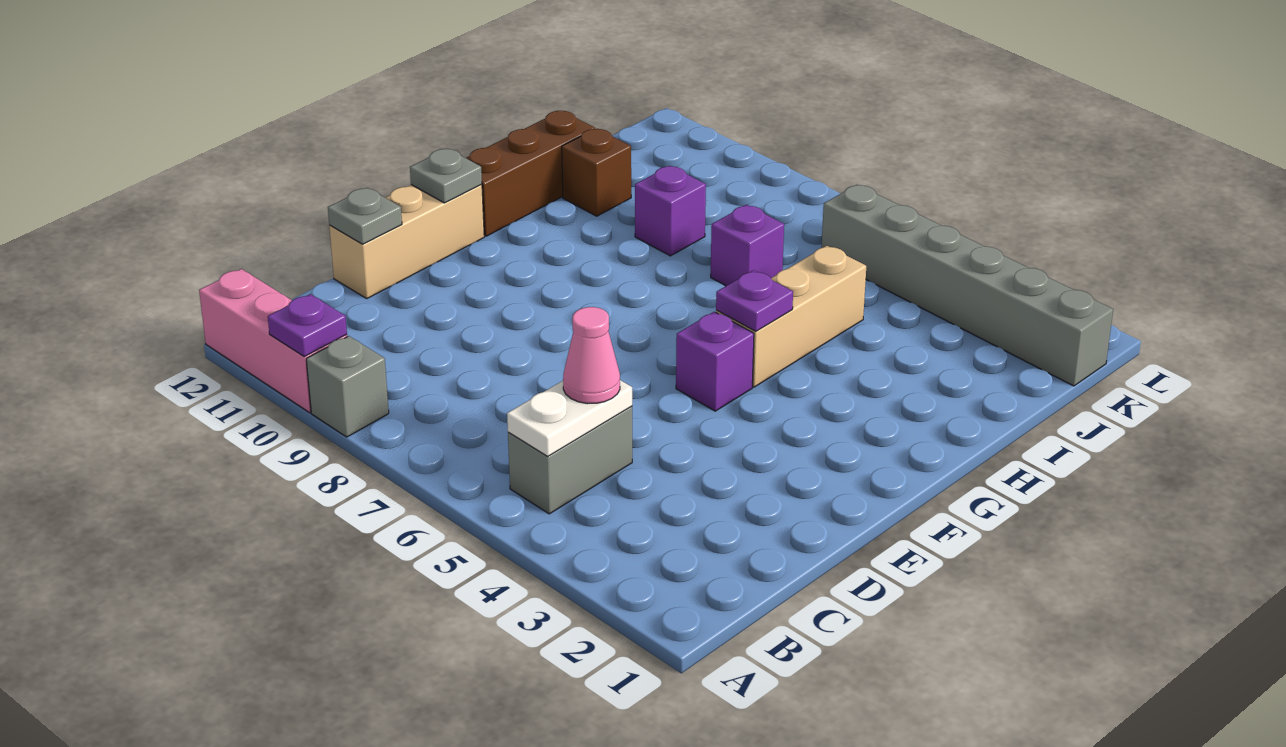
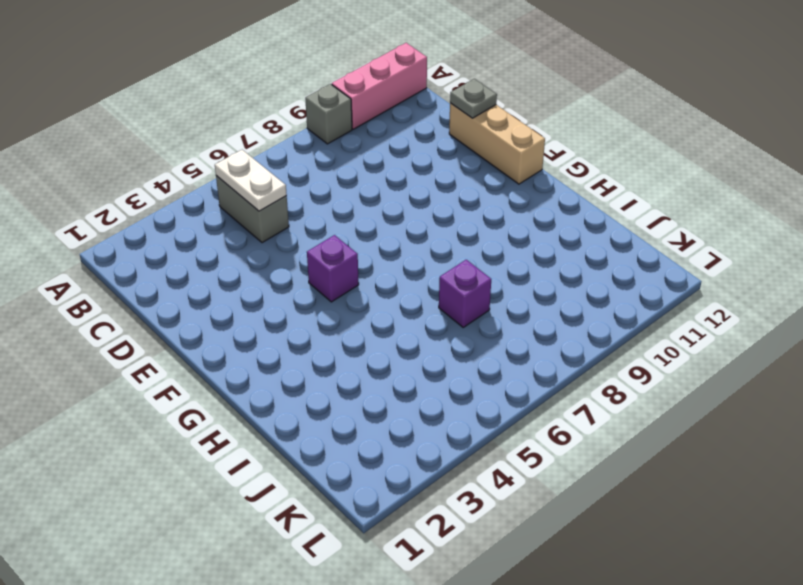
none -> tan 1x3 brick [716,246,866,387]
none -> brown 1x3 brick [466,111,595,236]
none -> purple 1x1 brick [635,166,706,256]

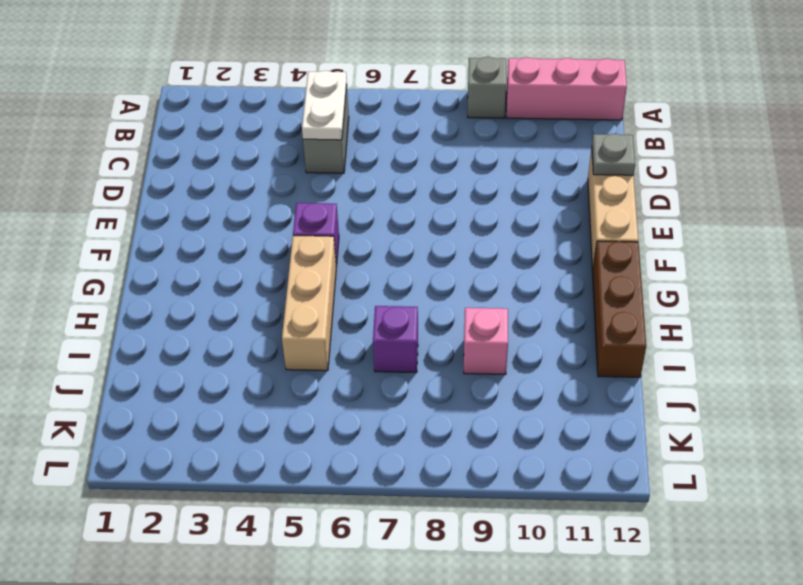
pink 1x1 brick [464,308,508,374] -> purple 1x1 brick [635,166,706,256]
none -> brown 1x1 brick [562,129,631,216]
none -> grey 1x6 brick [822,185,1113,386]
none -> purple 1x1 plate [268,294,347,357]

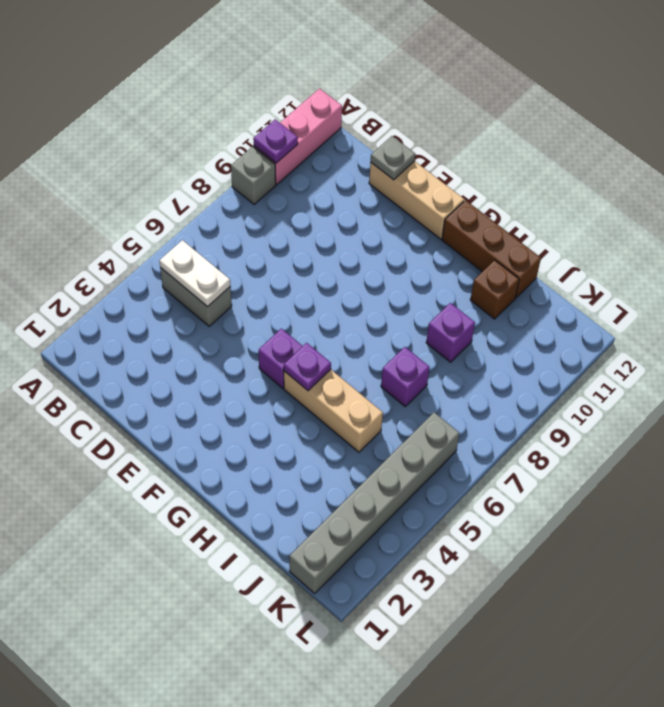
none -> grey 1x1 plate [410,149,482,203]
none -> pink 1x1 cone [563,307,620,404]

